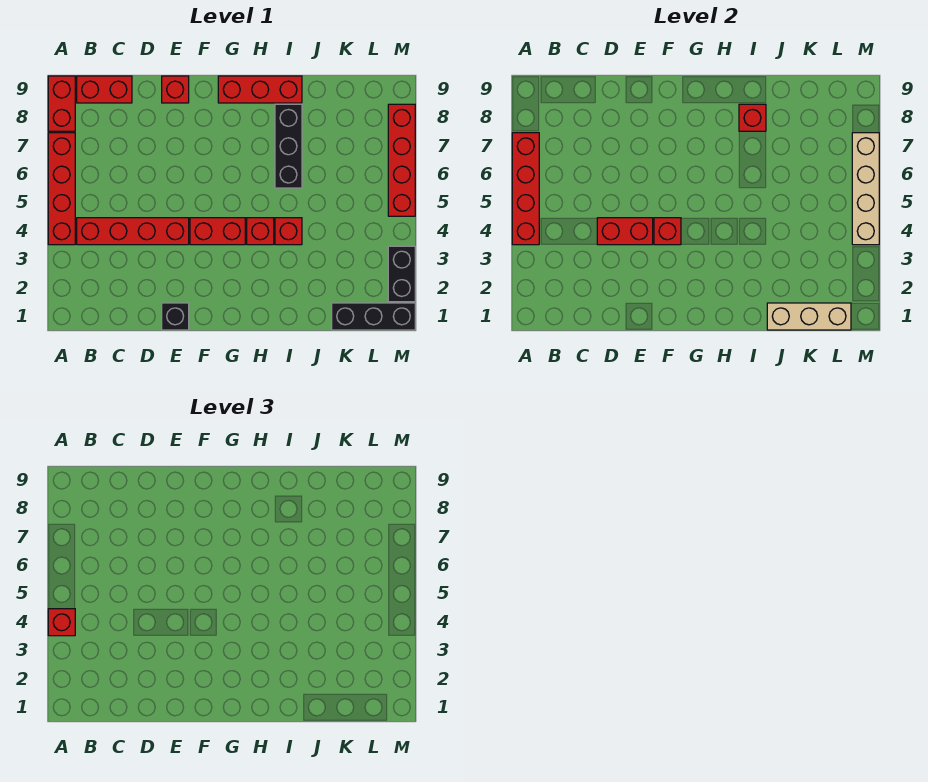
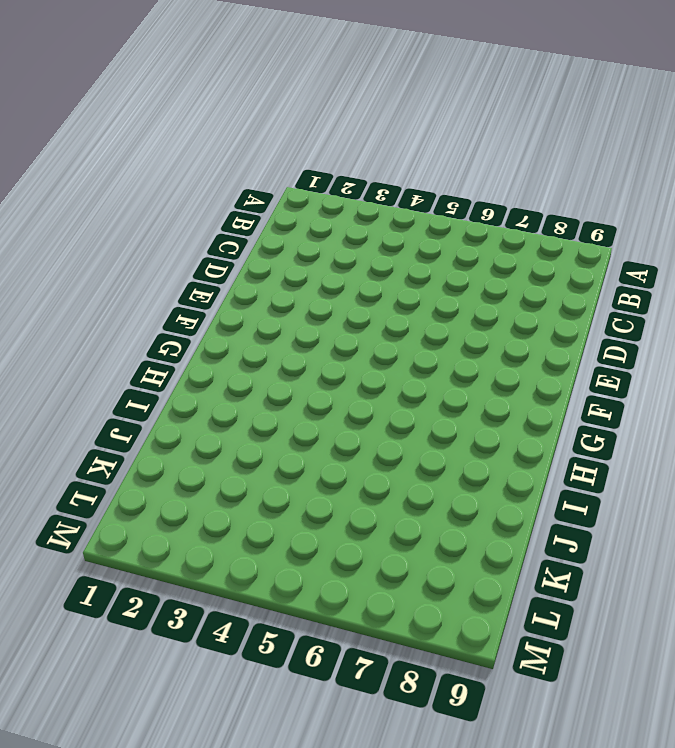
none -> red 1x4 brick [48,133,75,245]
none -> red 1x2 brick [48,76,75,131]
none -> red 1x4 brick [77,218,189,245]

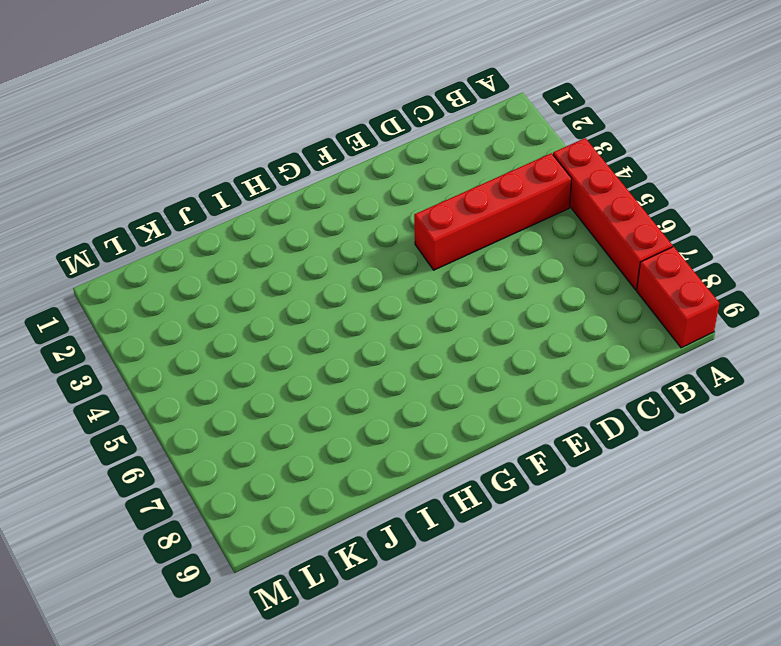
none -> red 1x2 brick [77,76,132,103]
none -> black 1x1 brick [162,303,189,330]
none -> red 1x1 brick [162,76,189,103]

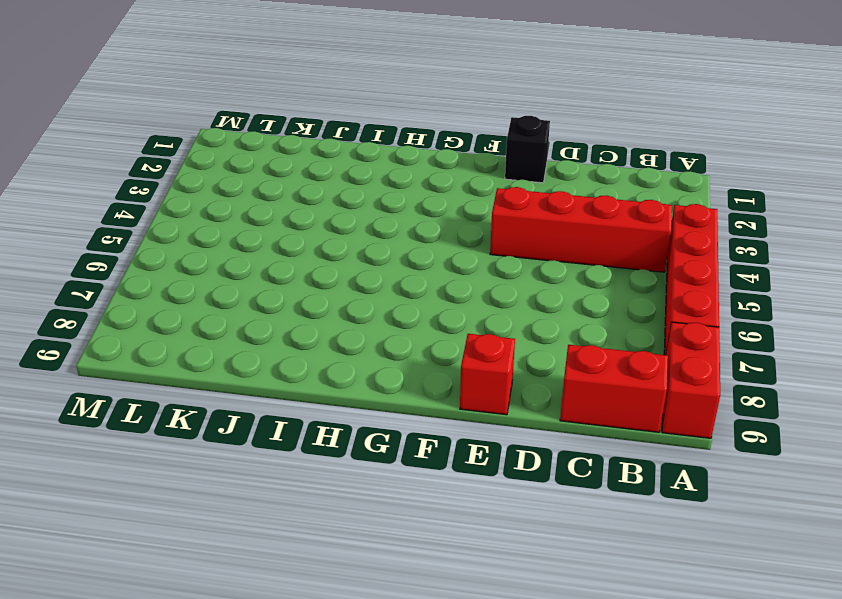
none -> red 1x2 brick [190,218,245,245]
none -> red 1x3 brick [218,76,302,103]
none -> red 1x1 brick [247,218,274,245]

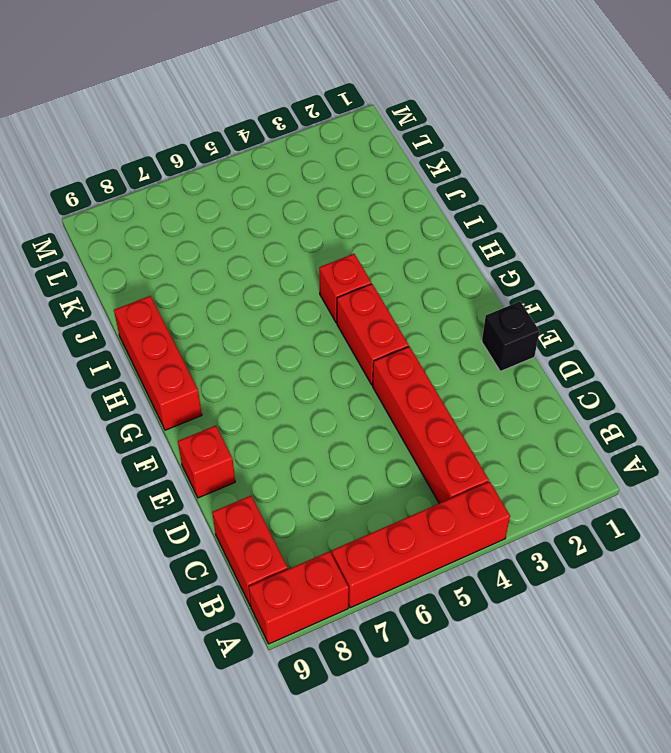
none -> red 1x1 brick [275,218,302,245]
none -> black 1x3 brick [275,104,302,188]
none -> black 1x3 brick [332,303,415,330]

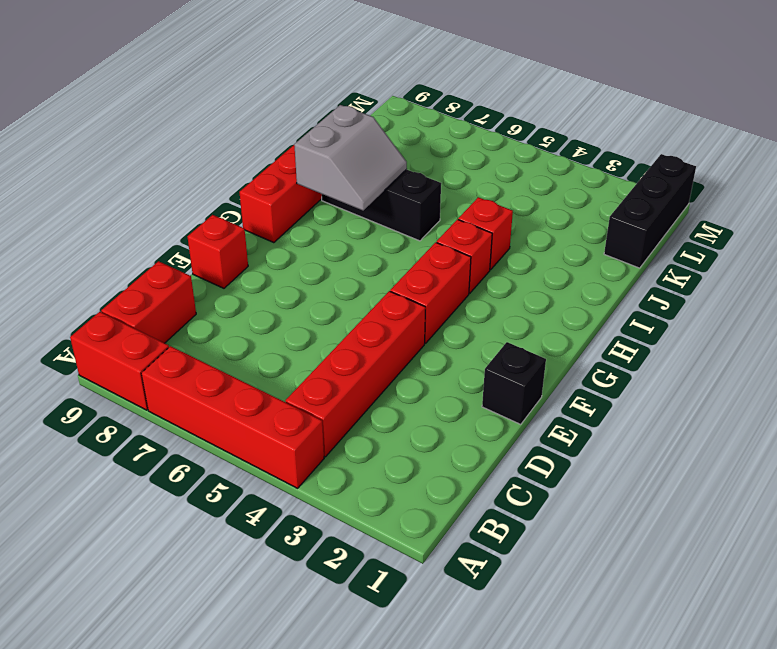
grey 2x2 slope [294,105,407,211] -> red 1x1 brick [739,104,766,131]
none -> black 1x2 brick [388,246,415,302]
none -> red 1x4 brick [388,104,415,216]
none -> red 1x4 brick [512,133,539,245]

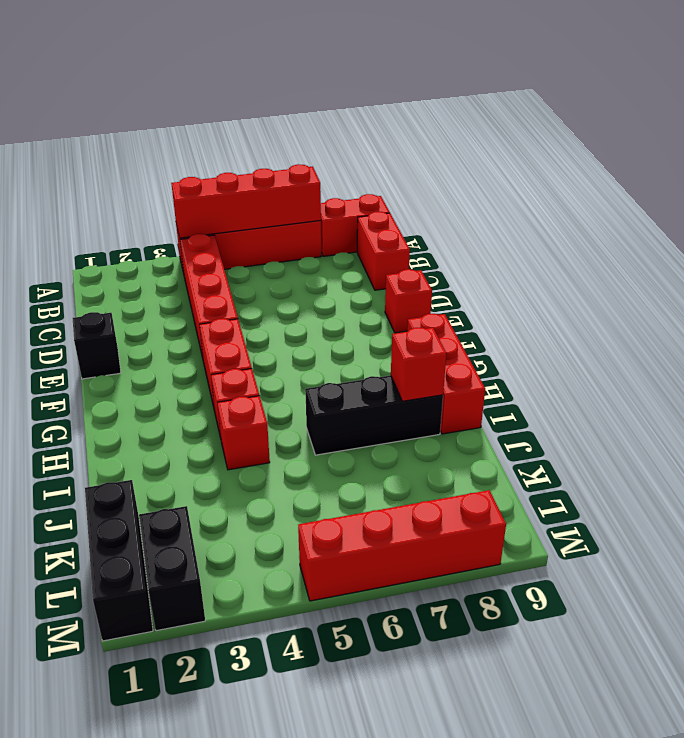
black 1x2 brick [139,506,205,631] -> black 1x2 brick turned to [388,246,415,302]
none -> red 1x2 brick [597,218,653,245]
none -> red 1x1 brick [654,218,681,245]
none -> tan 1x3 brick [767,303,851,330]

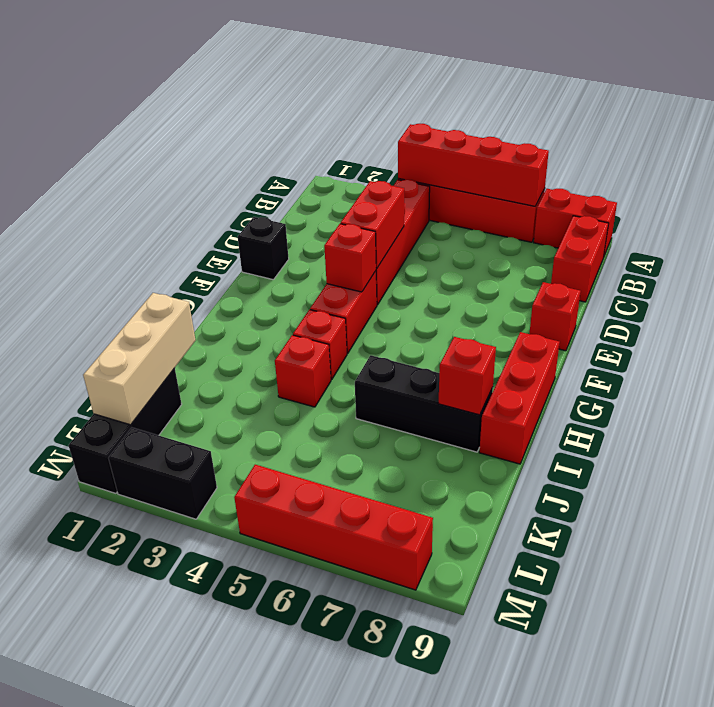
none -> tan 1x4 brick [852,133,879,245]
none -> red 1x1 brick [48,609,75,636]

